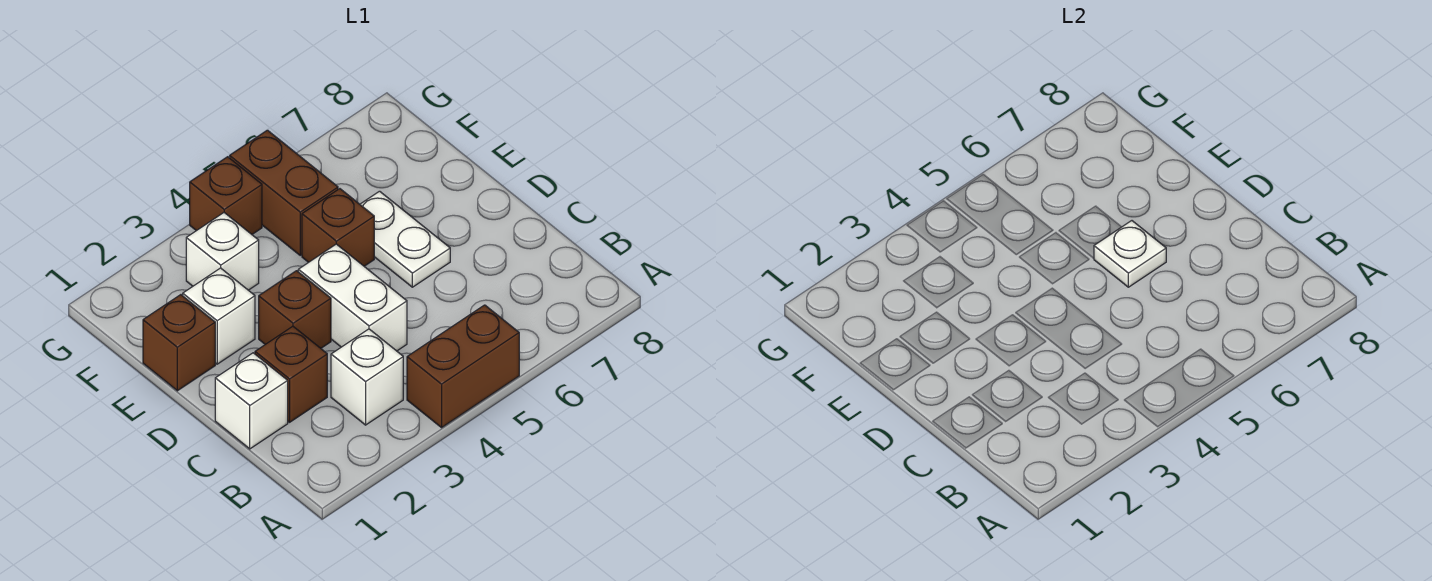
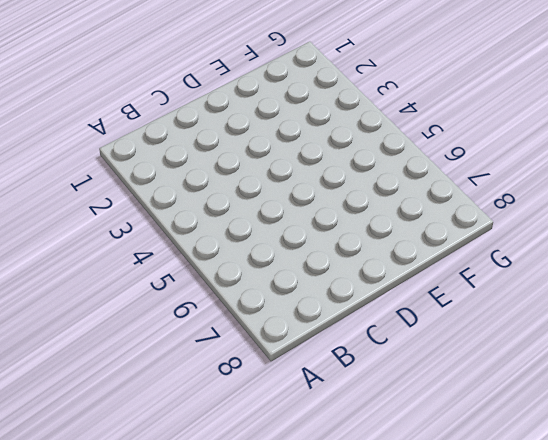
none -> brown 1x2 brick [407,305,519,428]
none -> white 1x1 brick [331,329,403,425]
none -> white 1x1 brick [215,353,288,449]

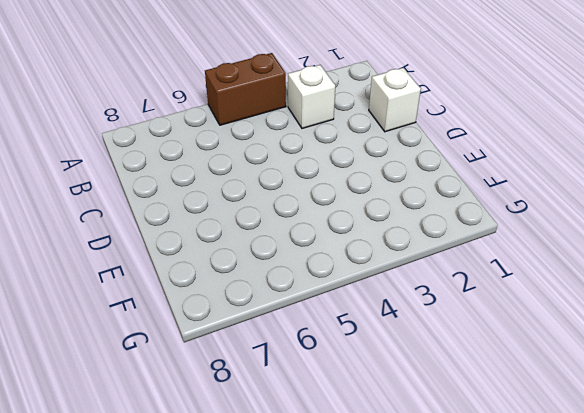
none -> brown 1x1 brick [255,326,327,422]
none -> white 1x2 brick [298,244,407,351]
none -> brown 1x1 brick [259,271,331,348]

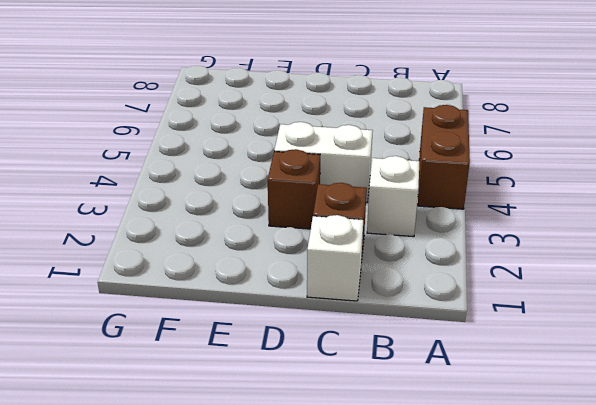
none -> white 1x2 plate [360,191,450,287]
none -> brown 1x1 brick [143,295,215,391]
none -> white 1x1 brick [183,268,255,364]

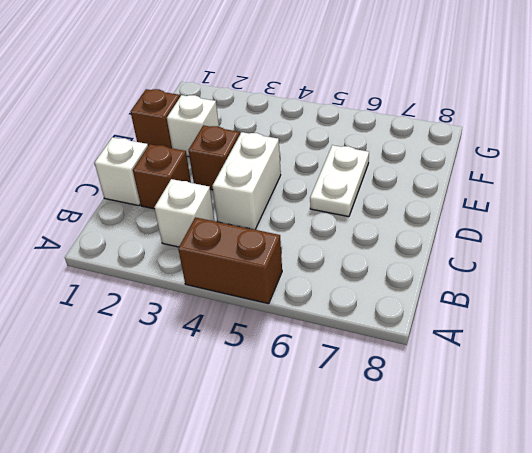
none -> brown 1x1 brick [302,189,374,266]
none -> white 1x1 brick [186,213,259,290]
none -> brown 1x2 brick [230,130,338,255]

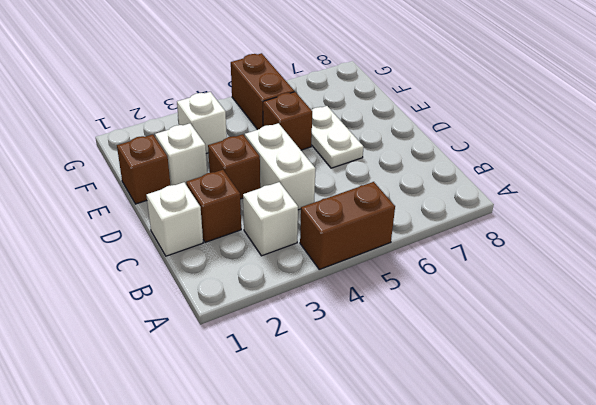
none -> brown 1x1 brick [190,157,262,234]
none -> white 1x1 plate [1094,221,1166,287]

